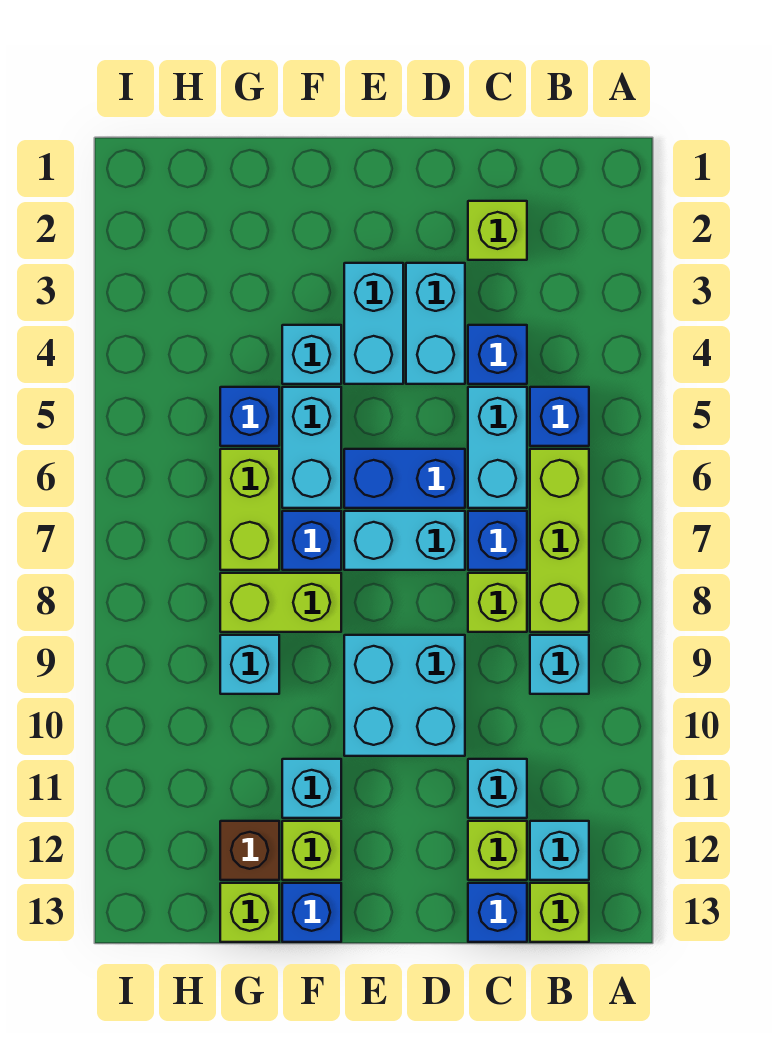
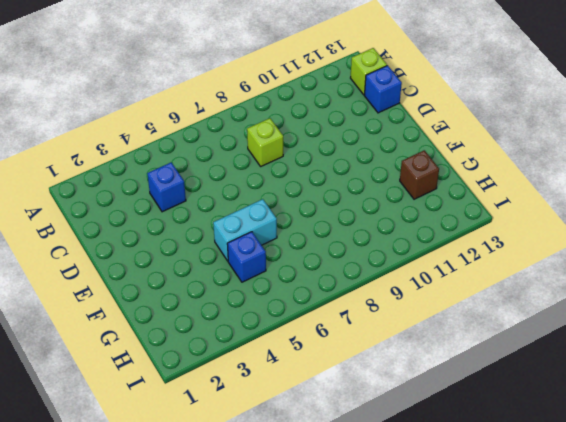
none -> blue 1x1 brick [530,387,589,446]
none -> lime 1x3 brick [530,449,589,632]
none -> cyan 1x1 brick [530,635,589,694]
none -> cyan 1x1 brick [530,821,589,880]

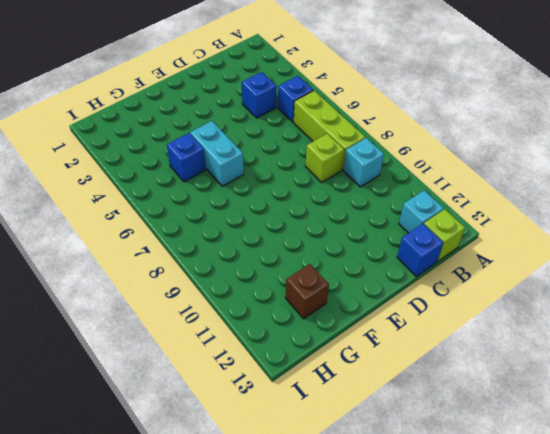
none -> lime 1x1 brick [468,201,527,260]
none -> cyan 1x2 brick [468,387,527,508]
none -> blue 1x1 brick [468,511,527,570]
none -> cyan 1x1 brick [468,759,527,818]

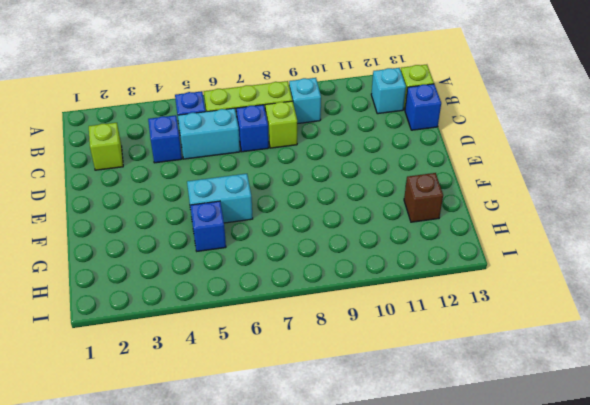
none -> cyan 1x1 brick [468,759,527,818]
none -> lime 1x1 brick [468,821,527,880]
none -> cyan 1x2 brick [406,263,465,384]
none -> blue 1x2 brick [344,449,465,508]

